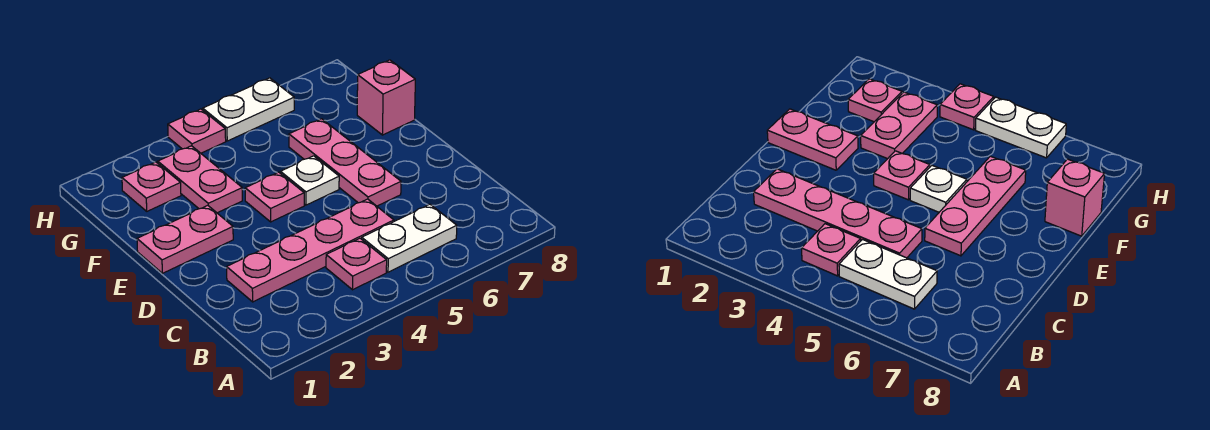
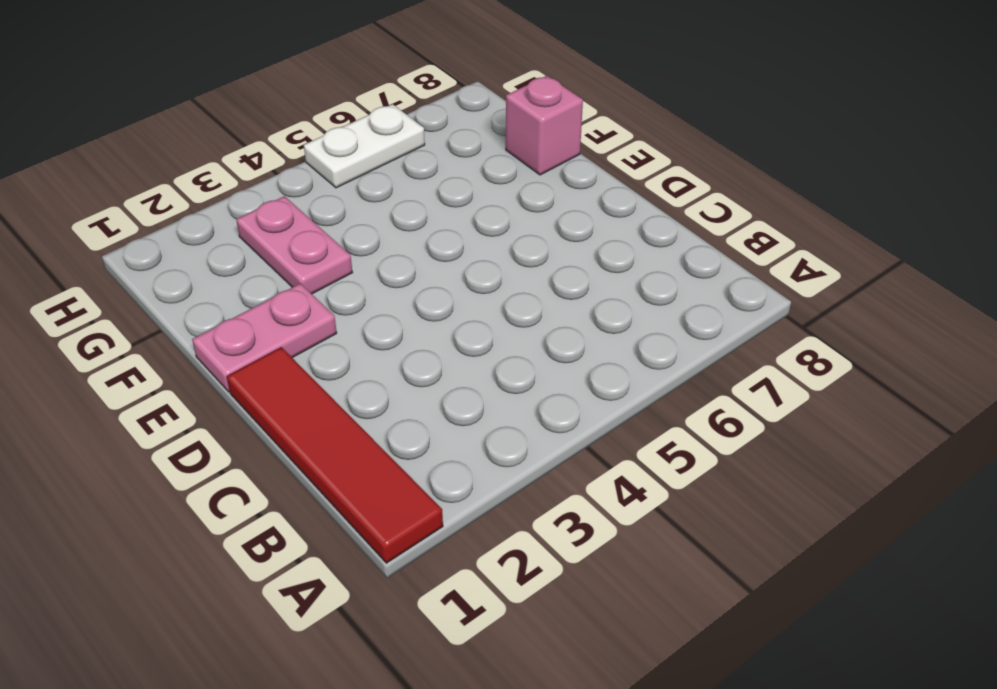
red 1x4 tile [227,347,443,563] -> none
none -> pink 1x1 plate [326,238,387,290]
none -> white 1x2 plate [362,204,457,272]
none -> pink 1x4 plate [227,199,394,302]

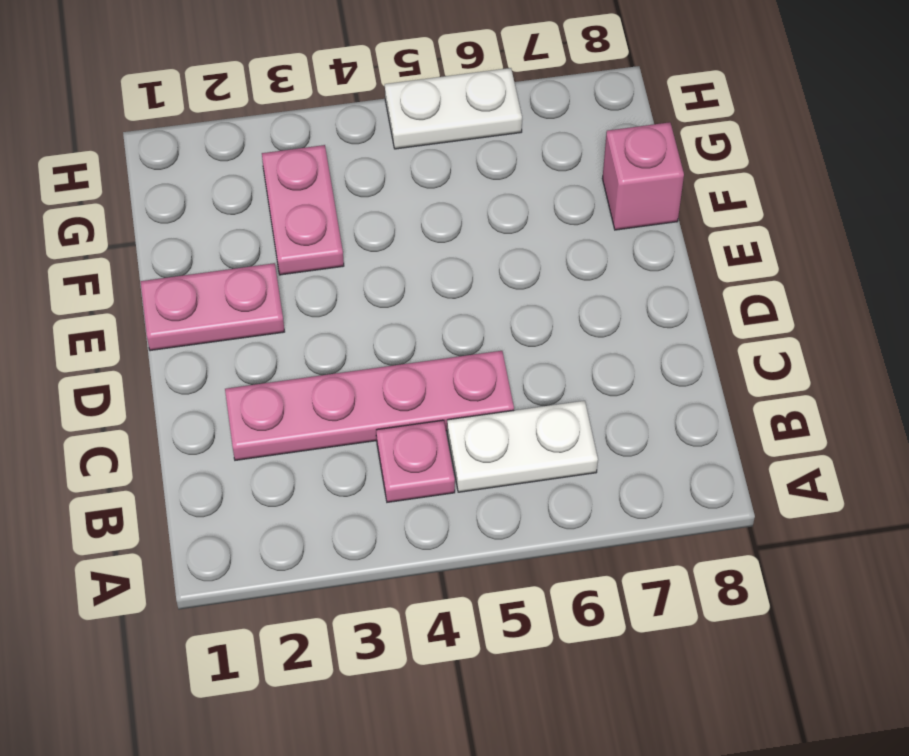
none -> pink 1x3 plate [289,119,401,206]
none -> pink 1x1 plate [245,172,304,222]
none -> white 1x1 plate [281,156,339,205]

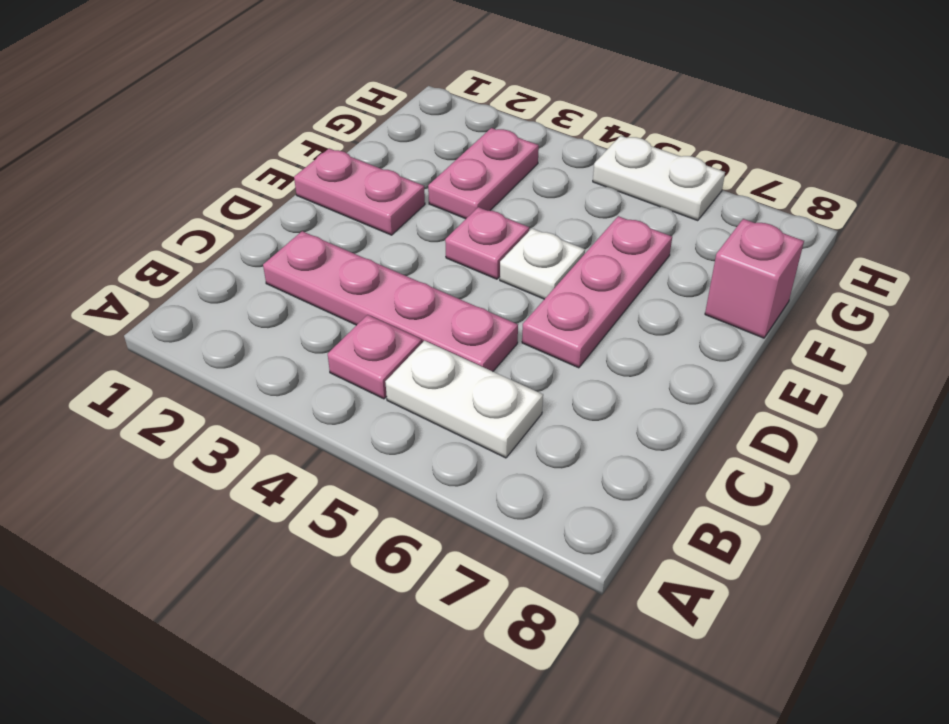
none -> pink 1x1 plate [122,162,181,211]
none -> pink 1x1 plate [168,109,226,153]

